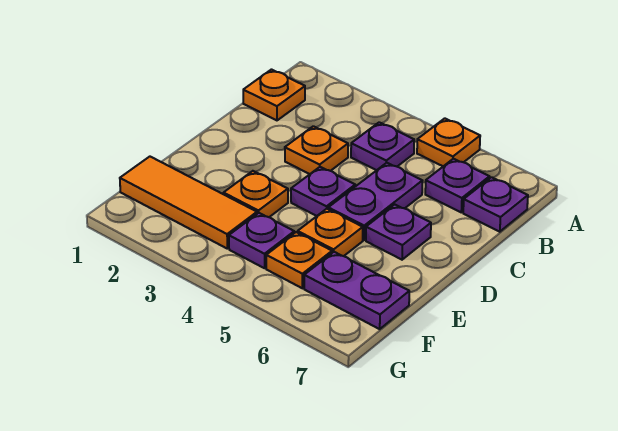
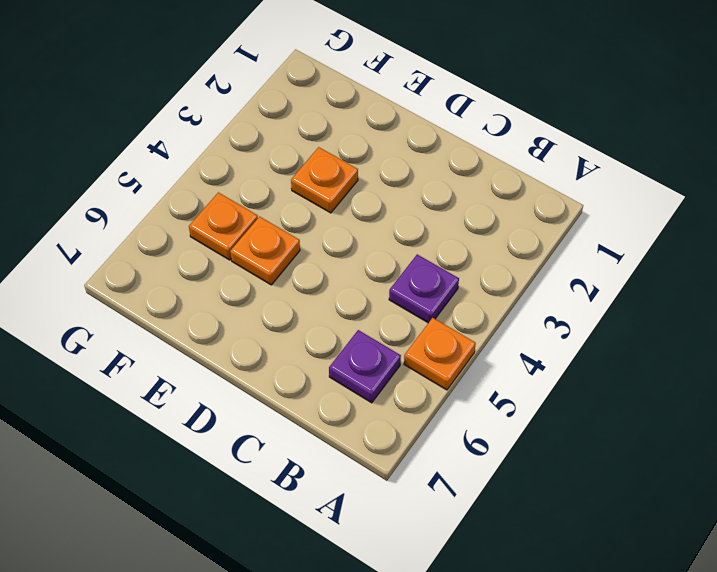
none -> orange 1x1 plate [243,70,305,120]
none -> purple 1x1 plate [463,177,528,232]
none -> orange 1x1 plate [285,126,348,174]

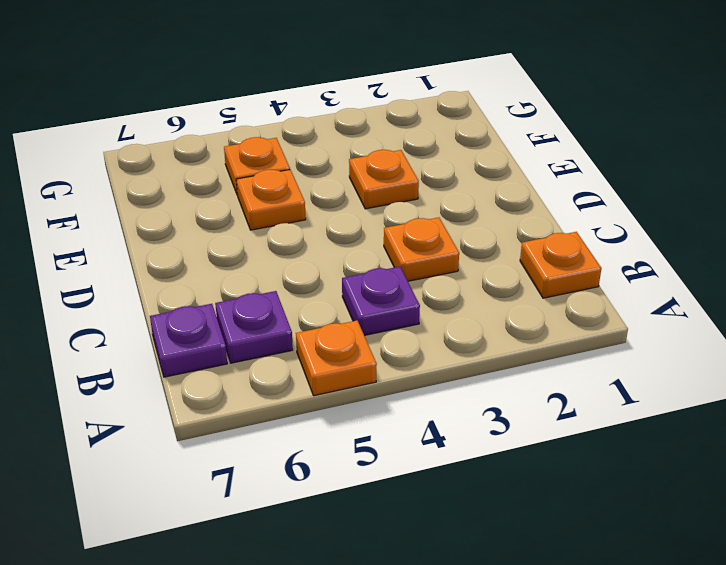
none -> purple 1x2 plate [328,163,422,240]
none -> purple 1x1 plate [291,167,355,216]
none -> purple 1x1 plate [366,204,431,260]

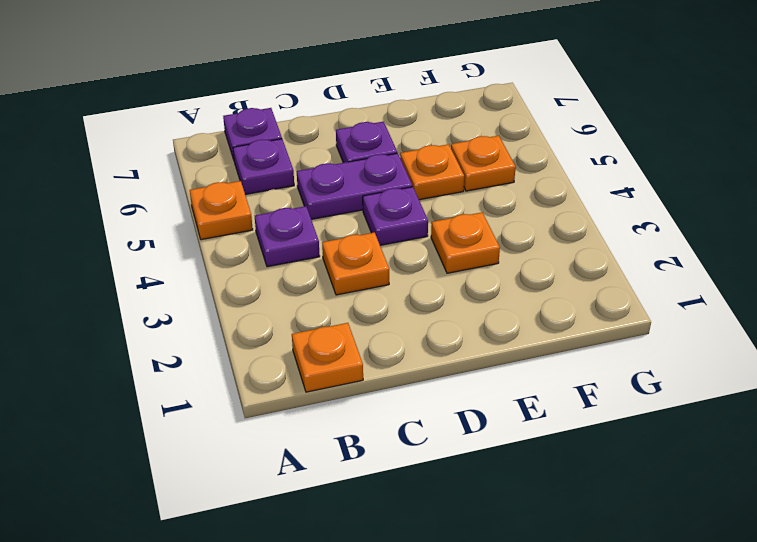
none -> orange 1x3 tile [120,157,257,249]
none -> purple 1x1 plate [229,213,294,268]
none -> purple 1x2 plate [304,252,409,329]

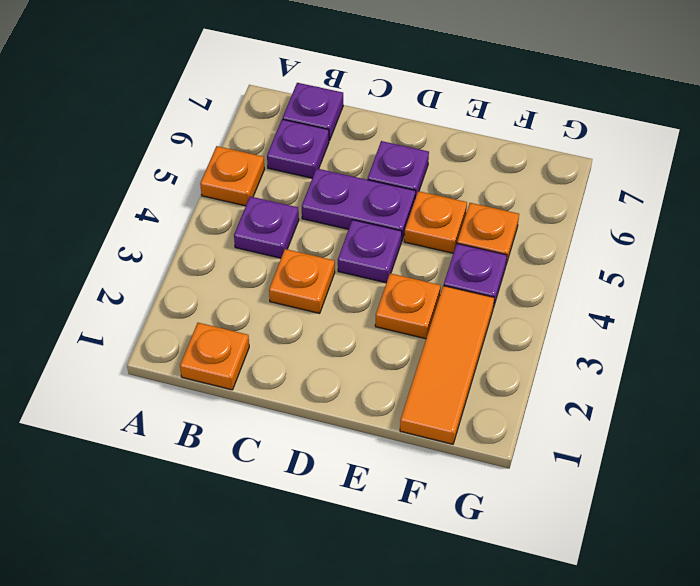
none -> purple 1x2 plate [304,252,409,329]

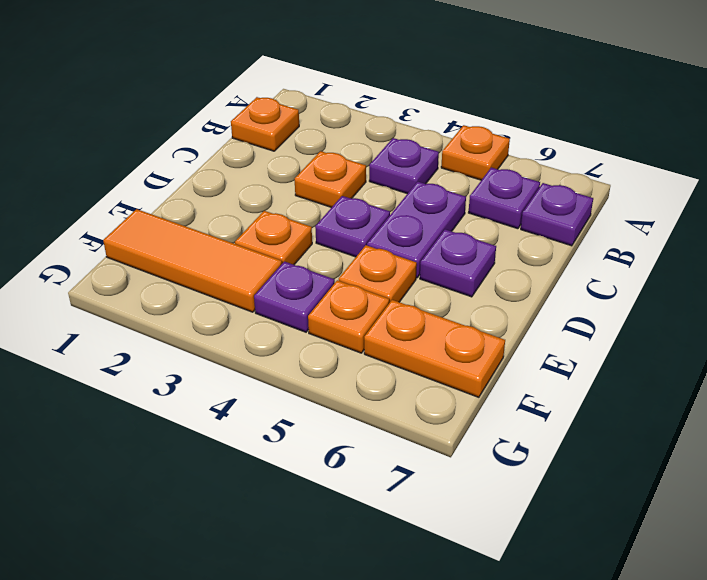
orange 1x2 plate [364,300,505,397] -> purple 1x2 plate [304,252,409,329]

